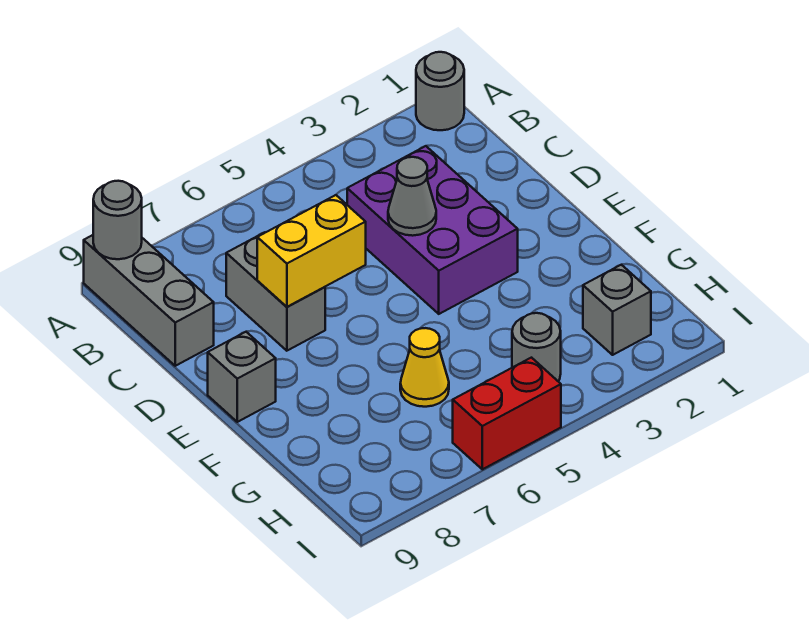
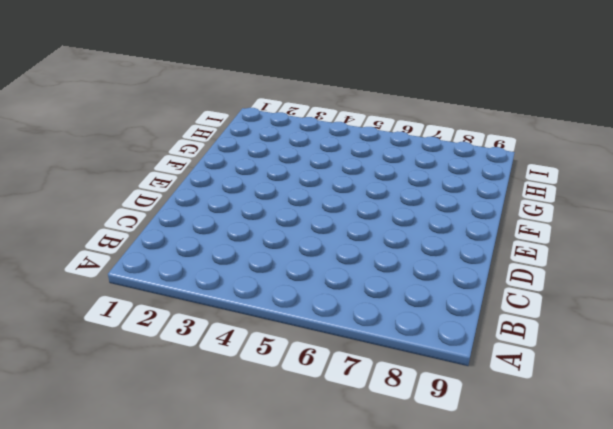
none -> grey 1x1 round brick [416,52,464,130]
none -> grey 1x3 brick [84,235,214,366]
none -> purple 2x3 brick [347,146,518,314]

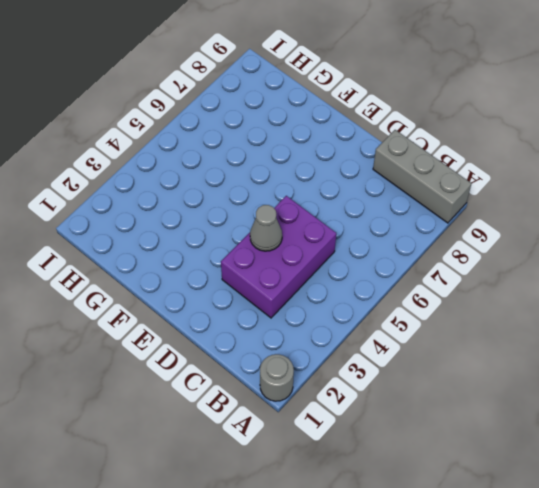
purple 2x3 brick [221,196,336,318] -> purple 2x3 brick turned to [347,146,518,314]
none -> grey 1x2 brick [226,232,325,351]
none -> grey 1x1 brick [208,332,276,422]
none -> yellow 1x1 cone [400,328,449,407]

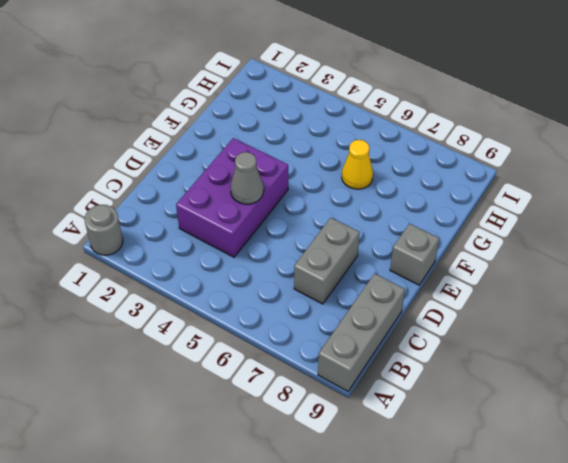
none -> grey 1x1 brick [583,265,651,355]
none -> grey 1x1 round brick [512,313,561,381]
none -> red 1x2 brick [453,358,561,469]

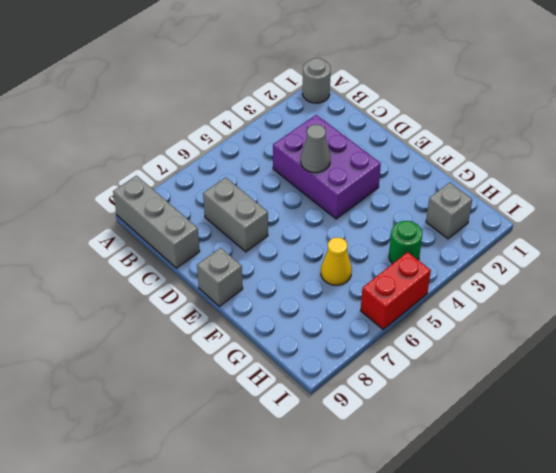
green 1x1 round brick [389,221,422,264] -> grey 1x1 round brick [512,313,561,381]
none -> grey 1x1 round brick [93,181,142,259]
none -> yellow 1x2 brick [257,195,366,307]

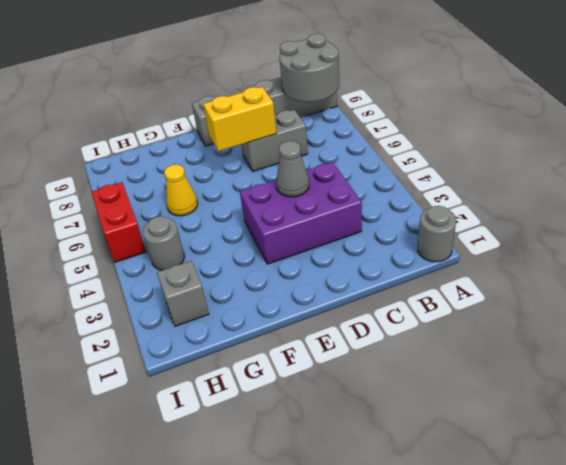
grey 2x2 round brick [279,34,339,102] -> grey 1x1 round brick [93,181,142,259]
yellow 1x2 brick [203,87,277,151] -> yellow 1x2 brick turned to [257,195,366,307]

